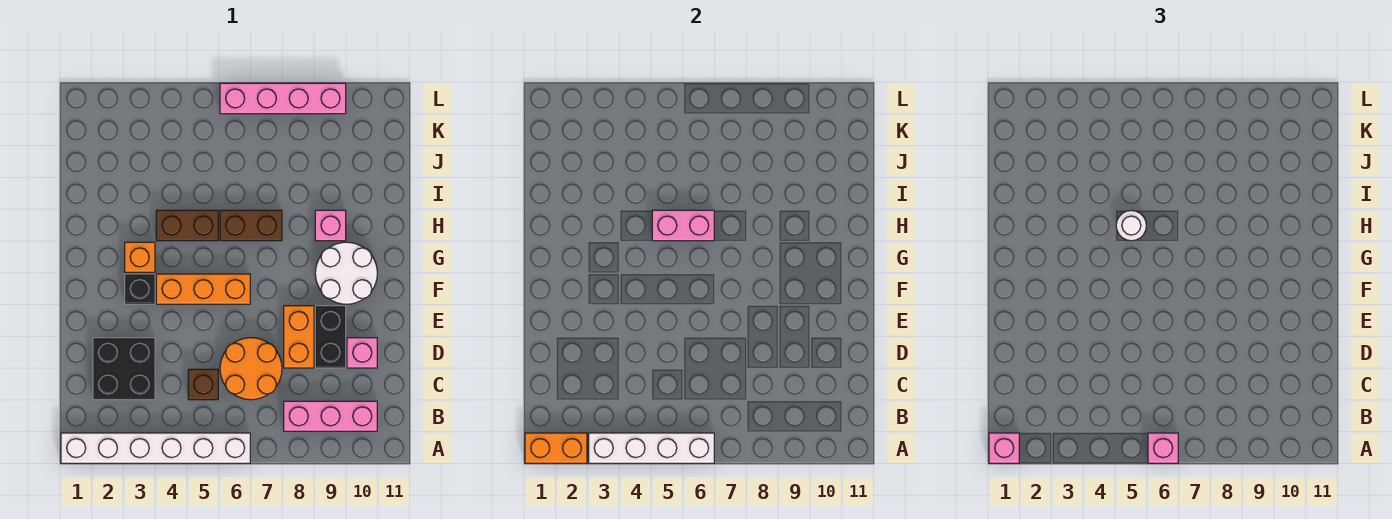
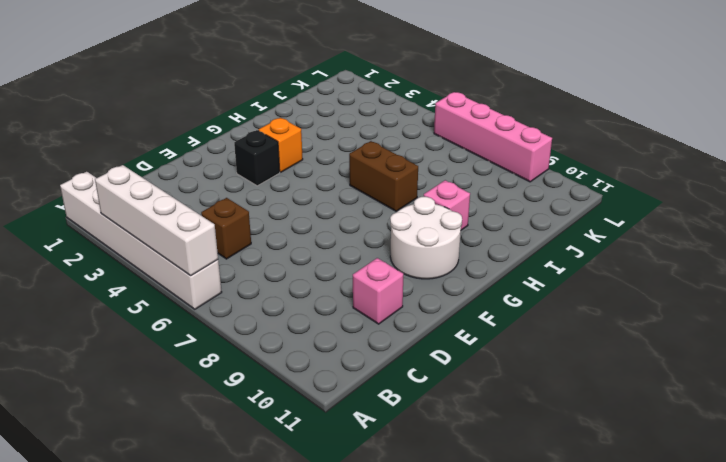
none -> pink 1x3 brick [284,401,377,431]
none -> black 2x2 brick [93,338,155,400]
none -> orange 2x2 round brick [220,338,282,400]

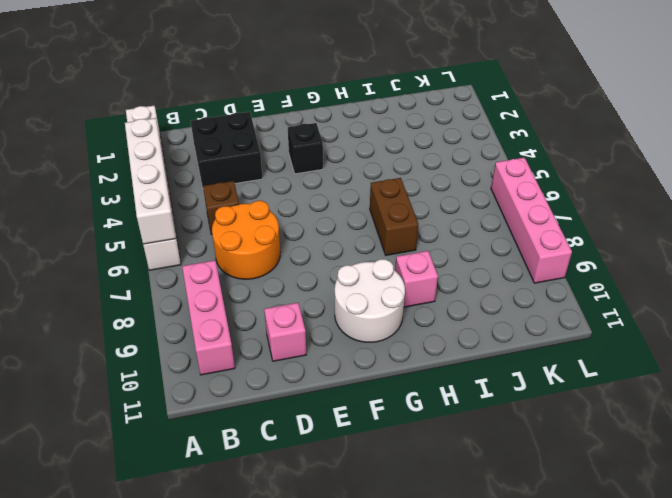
none -> orange 1x2 brick [284,306,314,368]
none -> black 1x2 brick [315,306,346,368]
none -> orange 1x3 brick [156,274,250,304]

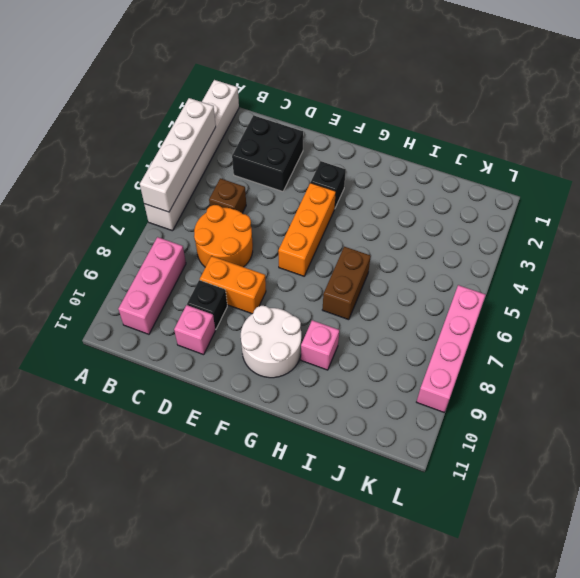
black 1x1 brick [187,280,227,329] -> black 1x2 brick [315,306,346,368]
none -> orange 1x1 brick [125,242,155,272]
none -> brown 1x2 brick [156,210,218,241]
none -> orange 1x2 brick [525,433,587,463]

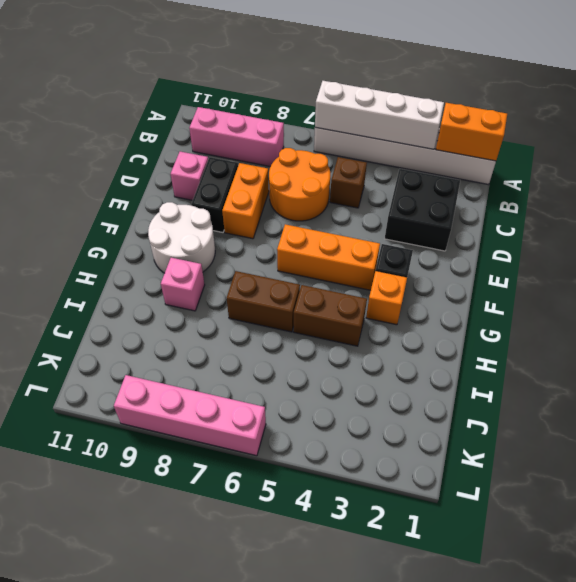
none -> pink 1x2 brick [652,210,714,241]
none -> pink 1x1 brick [989,433,1019,463]
none -> pink 1x1 brick [1148,433,1178,463]

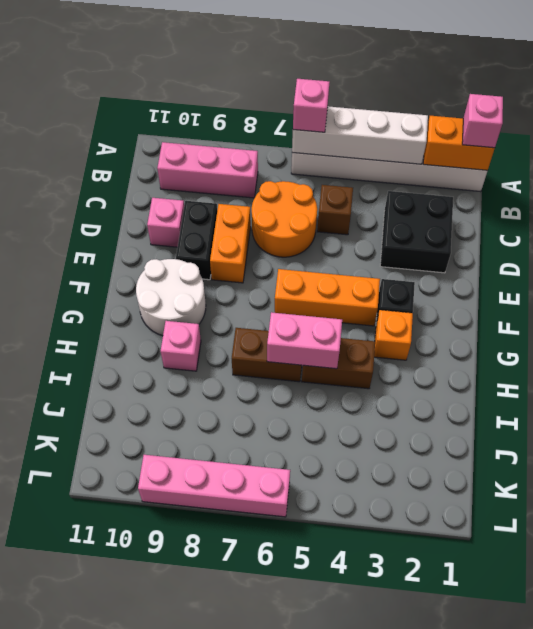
none -> white 1x1 round brick [1116,210,1146,241]

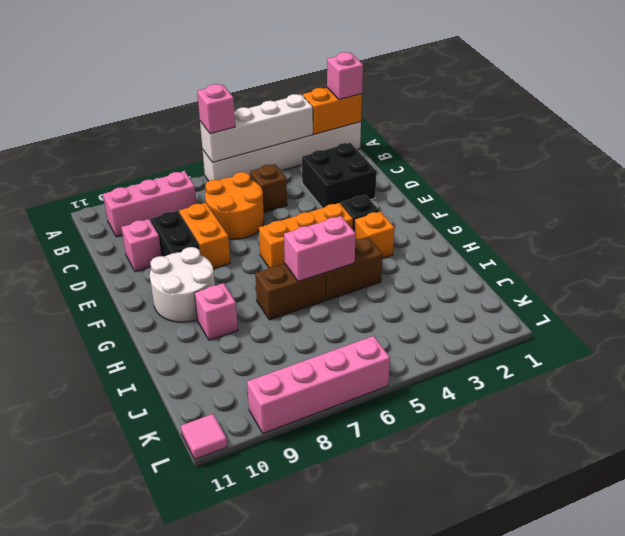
pink 1x1 tile [181,414,227,459] -> none
none -> white 1x1 round brick [1116,210,1146,241]

